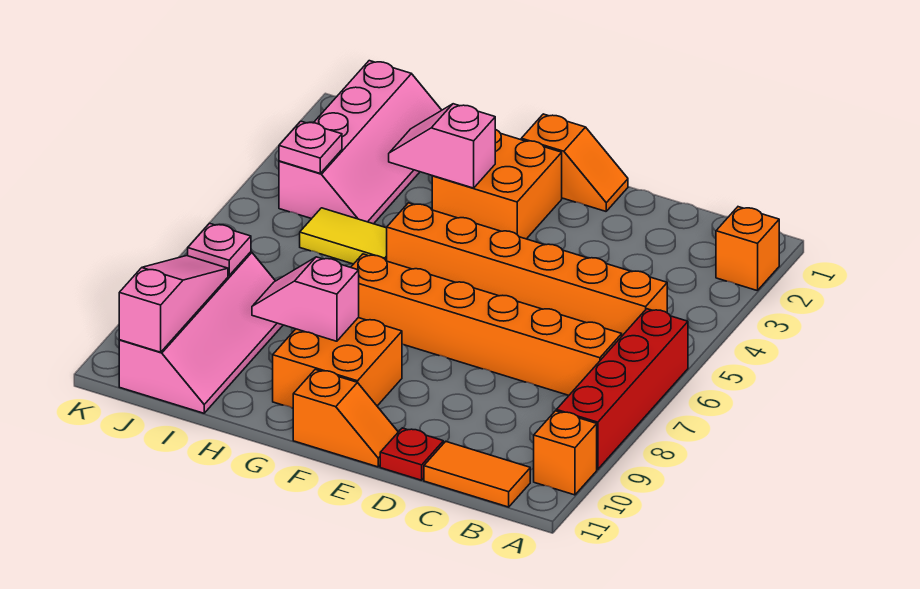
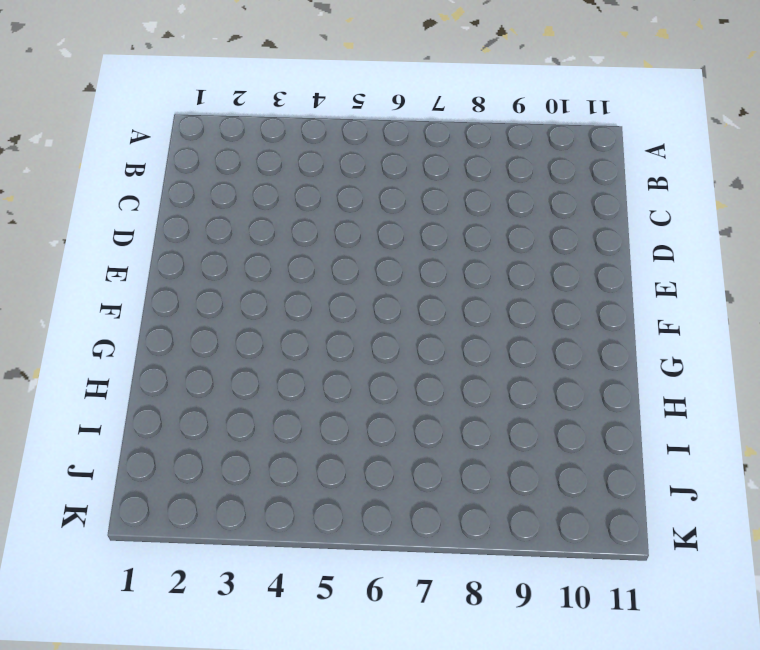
none -> orange 1x1 brick [716,207,779,291]
none -> red 1x4 brick [556,309,688,469]
none -> orange 1x1 brick [534,411,597,495]

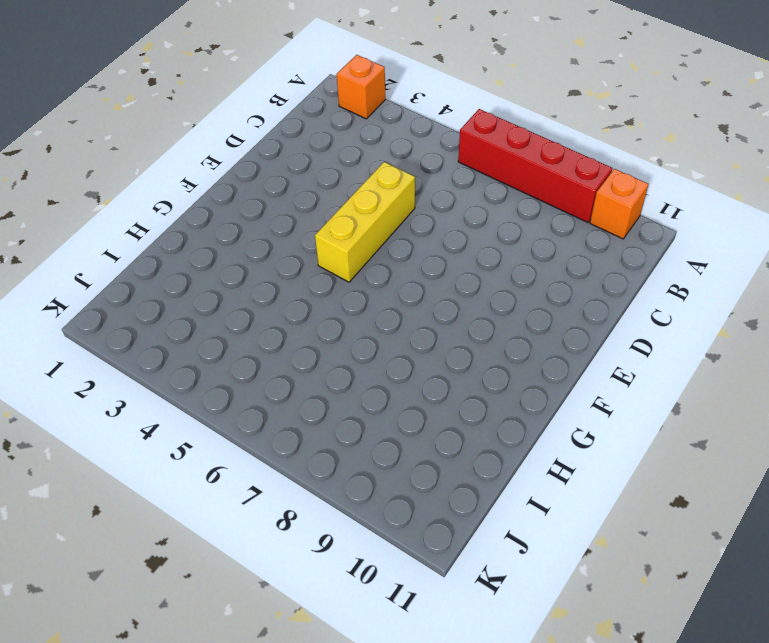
yellow 1x3 brick [315,162,415,282] -> orange 1x6 brick [387,203,667,336]
none -> orange 1x6 brick [351,254,622,395]
none -> orange 1x2 tile [424,441,530,507]
none -> red 1x1 plate [380,428,443,480]

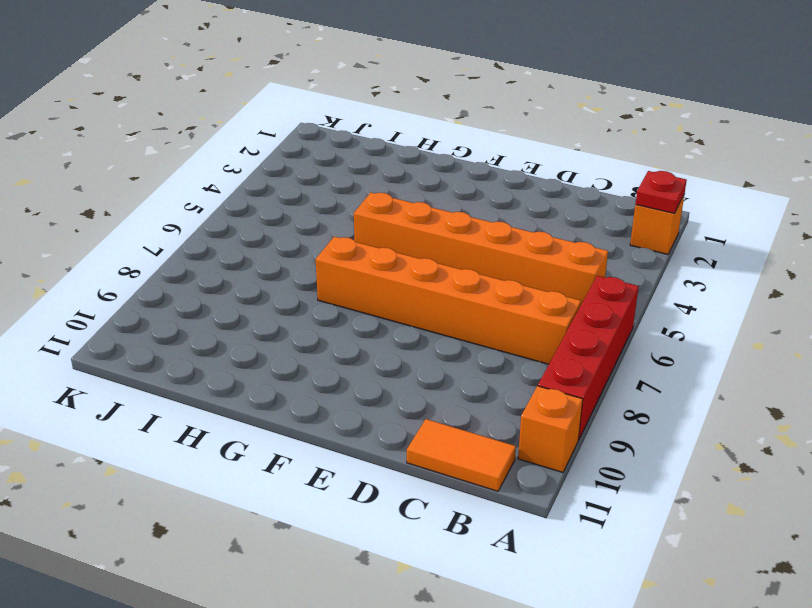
red 1x1 plate [635,171,687,213] -> red 1x1 plate moved to [380,428,443,480]
none -> orange 1x2 slope [521,114,628,211]
none -> orange 1x2 slope [293,370,398,467]
none -> orange 2x2 brick [432,129,562,239]

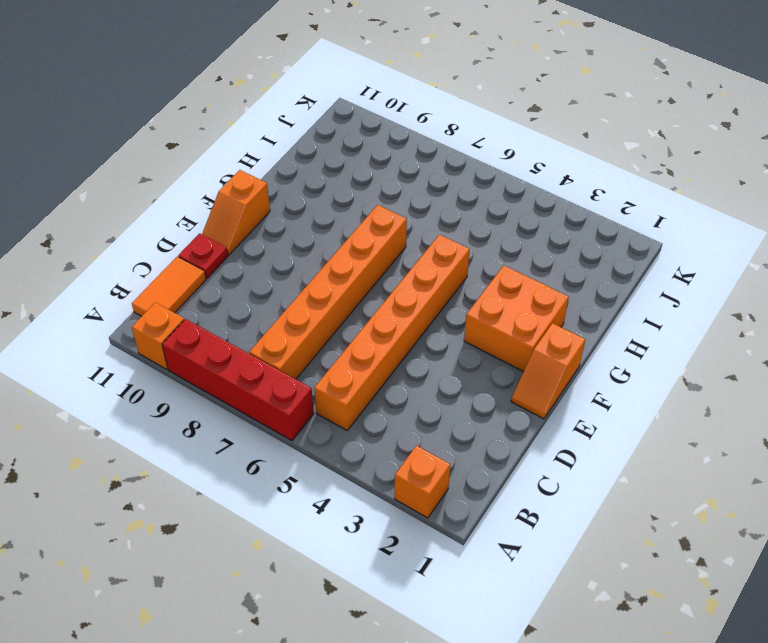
none -> orange 2x2 brick [273,318,402,408]
none -> yellow 1x2 tile [300,208,387,264]
none -> pink 2x4 slope [279,61,442,224]

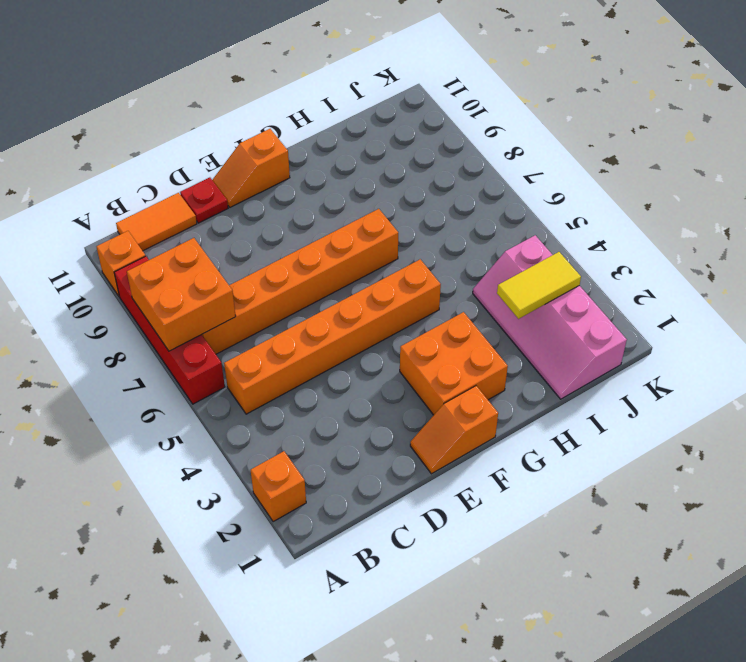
orange 2x2 brick [127,238,236,351] -> orange 2x2 brick moved to [273,318,402,408]
yellow 1x2 tile [497,252,581,319] -> yellow 1x2 tile moved to [300,208,387,264]
none -> pink 2x4 slope [119,252,283,413]
none -> pink 1x2 slope [389,104,495,188]
none -> pink 1x2 slope [252,257,359,341]

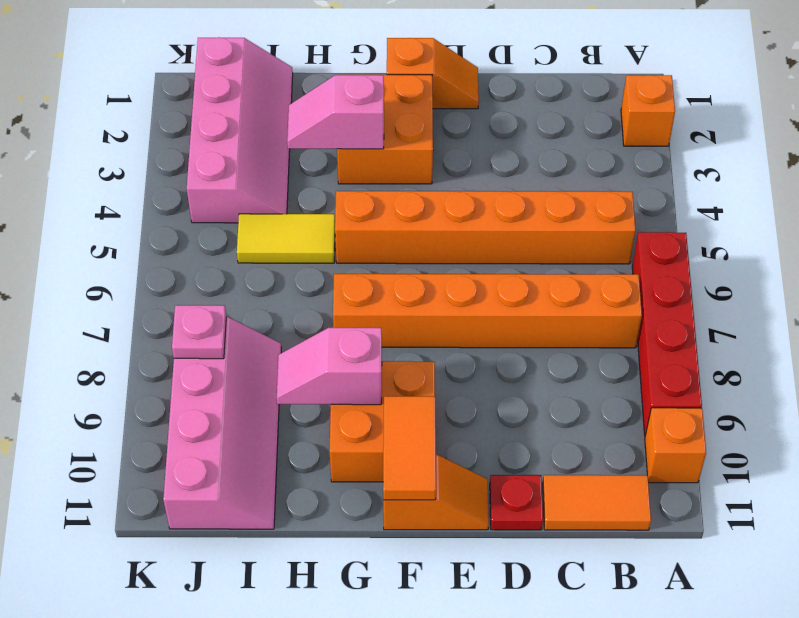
orange 1x2 tile [383,396,436,500] -> none
none -> pink 1x1 plate [279,121,342,173]
none -> pink 1x3 slope [119,256,228,352]

